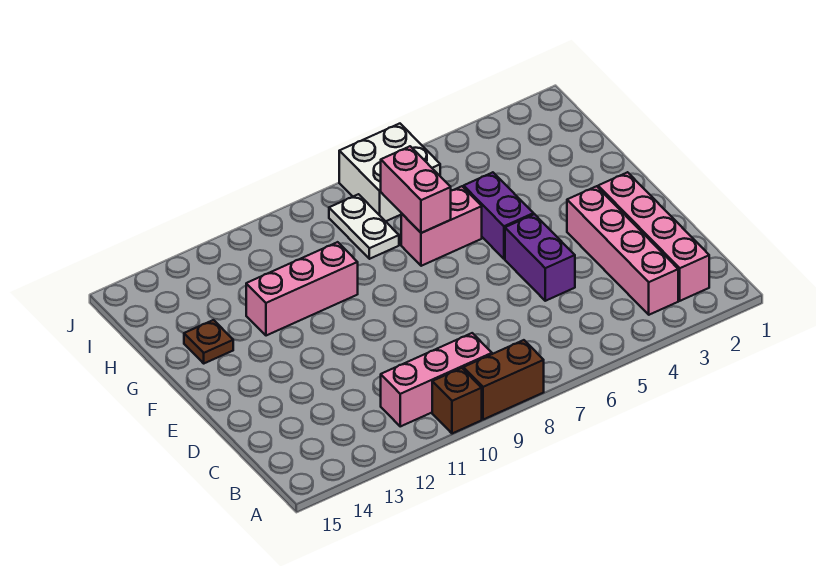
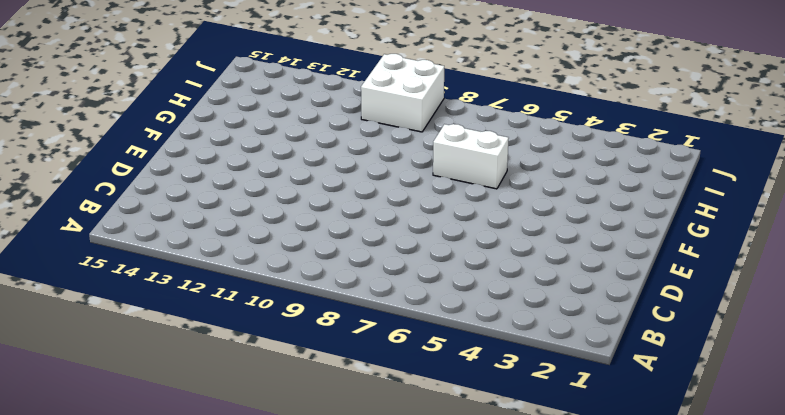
white 1x2 brick [433,124,509,189] -> pink 1x2 brick [401,186,482,266]
white 2x2 brick [361,54,444,132] -> white 2x2 brick moved to [339,124,440,221]
none -> brown 1x2 brick [463,340,544,420]
none -> brown 1x1 brick [432,368,482,434]
none -> pink 1x4 brick [598,172,709,301]

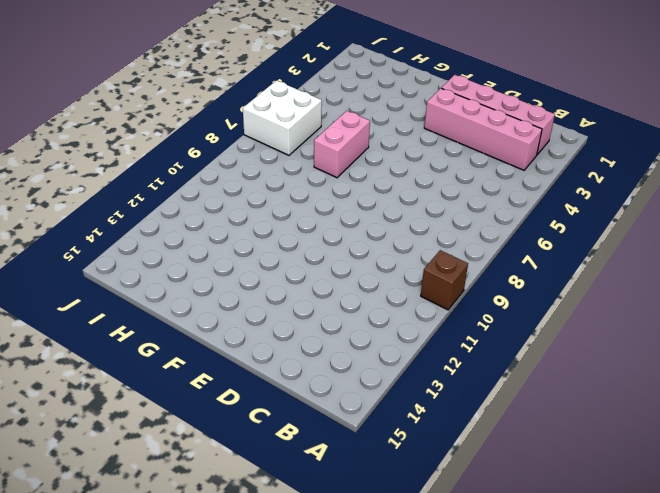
none -> brown 1x2 brick [463,340,544,420]
none -> pink 1x3 brick [381,333,492,426]
none -> purple 1x2 brick [505,214,575,301]

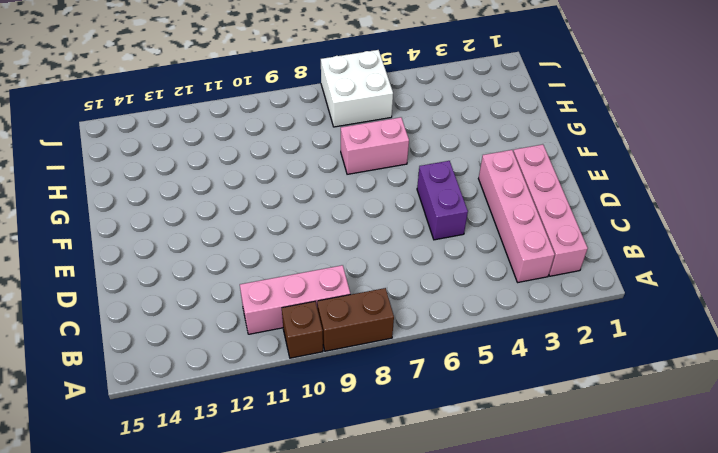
none -> purple 1x2 brick [464,172,534,259]
none -> pink 1x3 brick [246,242,358,336]
none -> brown 1x1 plate [184,320,233,363]

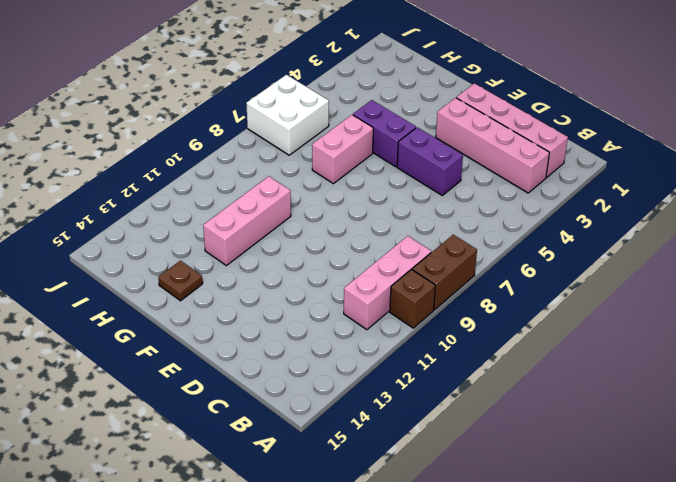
none -> white 1x2 plate [329,194,399,259]
none -> pink 1x2 brick [381,146,451,233]

